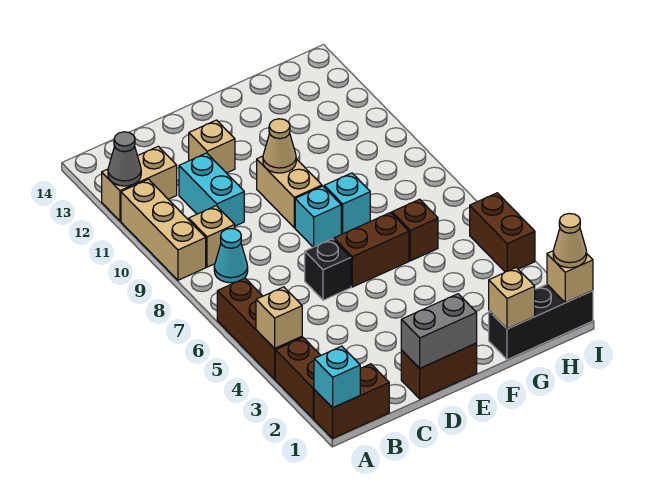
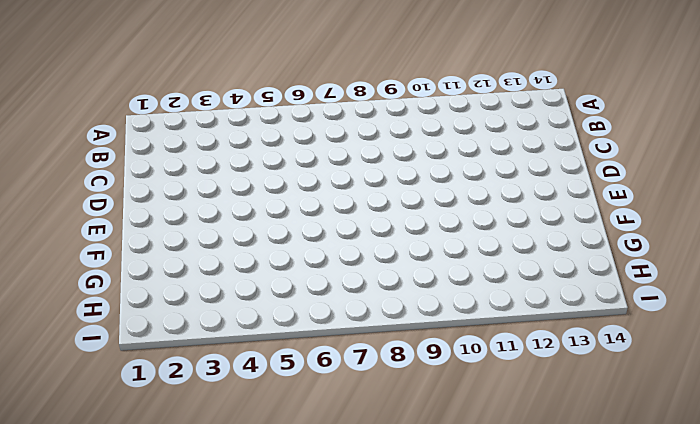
none -> brown 1x2 brick [314,364,389,438]
none -> brown 1x2 brick [275,337,321,419]
none -> brown 1x3 brick [217,278,302,379]

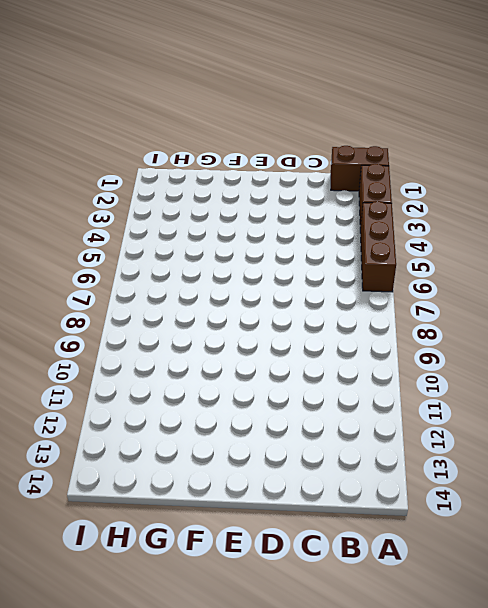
none -> tan 1x3 brick [121,179,206,280]
none -> tan 1x2 brick [102,146,177,221]
none -> cyan 1x1 cone [214,229,248,283]

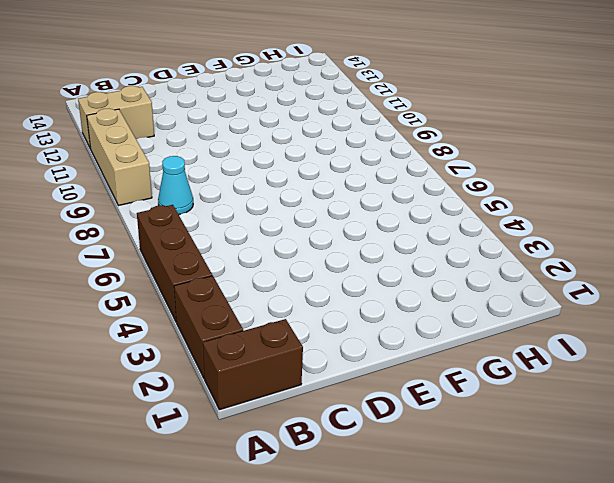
none -> tan 1x1 brick [189,206,235,267]
none -> cyan 1x2 brick [179,153,244,226]
none -> brown 1x2 brick [401,343,477,399]

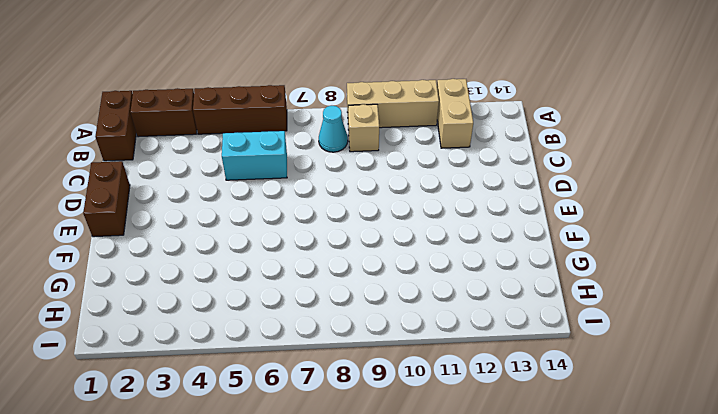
cyan 1x2 brick [222,131,287,180] -> cyan 1x2 brick moved to [179,153,244,226]
none -> black 1x1 brick [305,239,351,300]
none -> tan 1x1 brick [189,120,235,173]
none -> brown 1x2 brick [334,213,409,287]

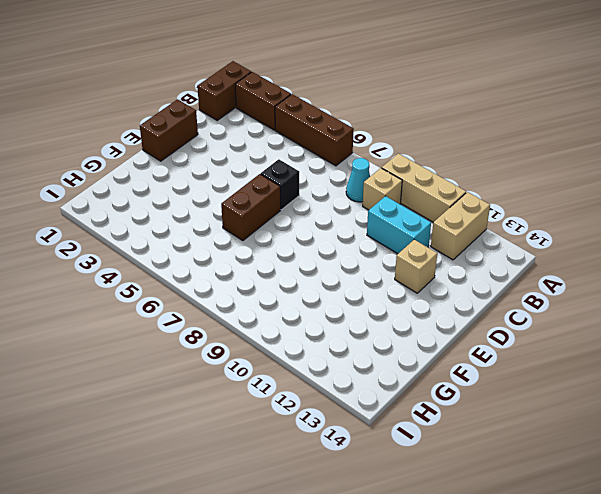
none -> cyan 1x1 brick [295,186,341,247]
none -> tan 1x2 brick [257,156,322,228]
none -> cyan 1x1 brick [324,173,370,234]

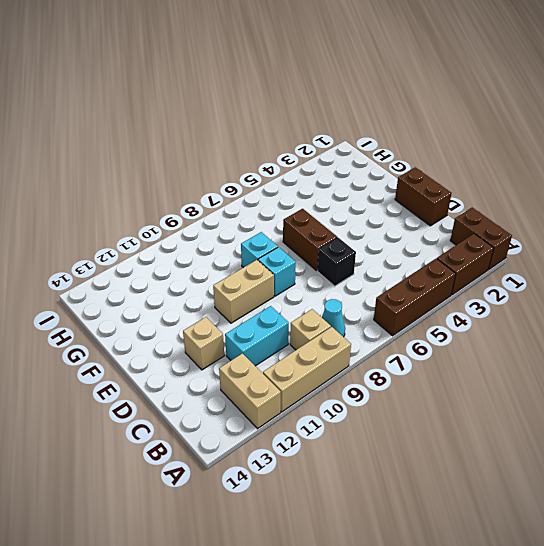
none -> black 1x3 brick [489,284,593,360]
none -> brown 1x1 brick [392,199,438,261]
none -> brown 1x2 brick [470,193,535,272]

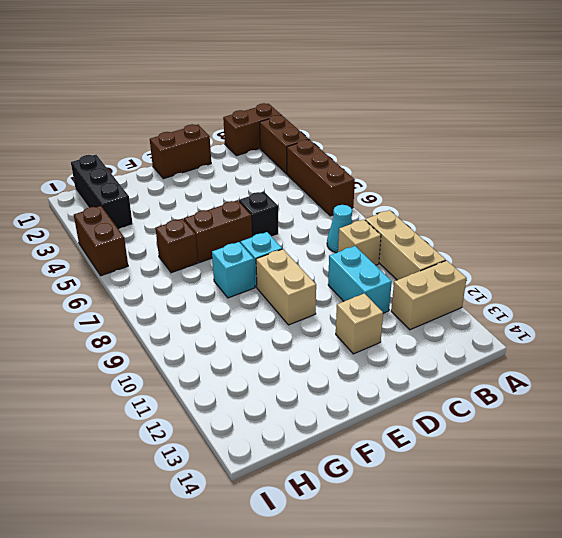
black 1x3 brick [71,155,133,229] -> black 1x3 brick turned to [489,284,593,360]
none -> cyan 1x1 brick [314,346,360,408]
none -> tan 1x1 brick [256,287,302,349]
none -> grey 1x1 cone [108,132,141,186]

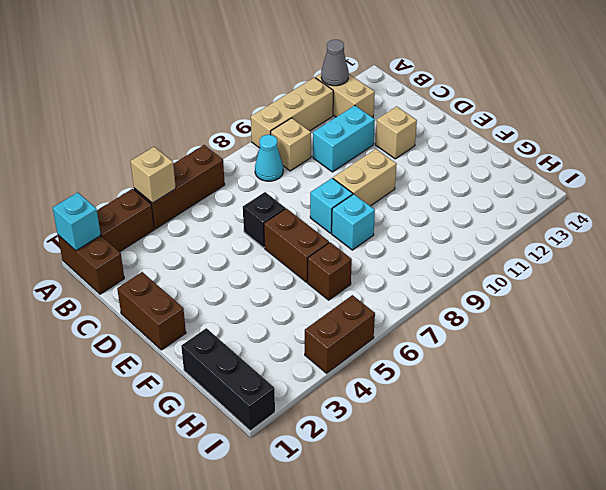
none -> grey 1x2 brick [401,294,477,368]
none -> tan 1x1 cone [263,119,296,173]
none -> tan 1x1 brick [489,267,535,329]

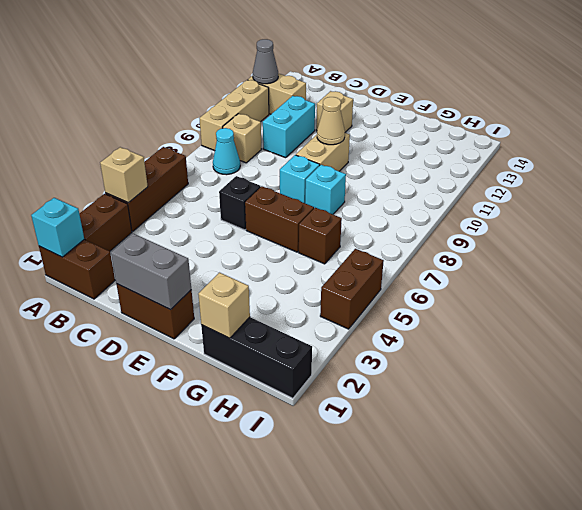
none -> tan 1x1 brick [547,251,593,303]
none -> tan 1x1 cone [553,213,587,268]

